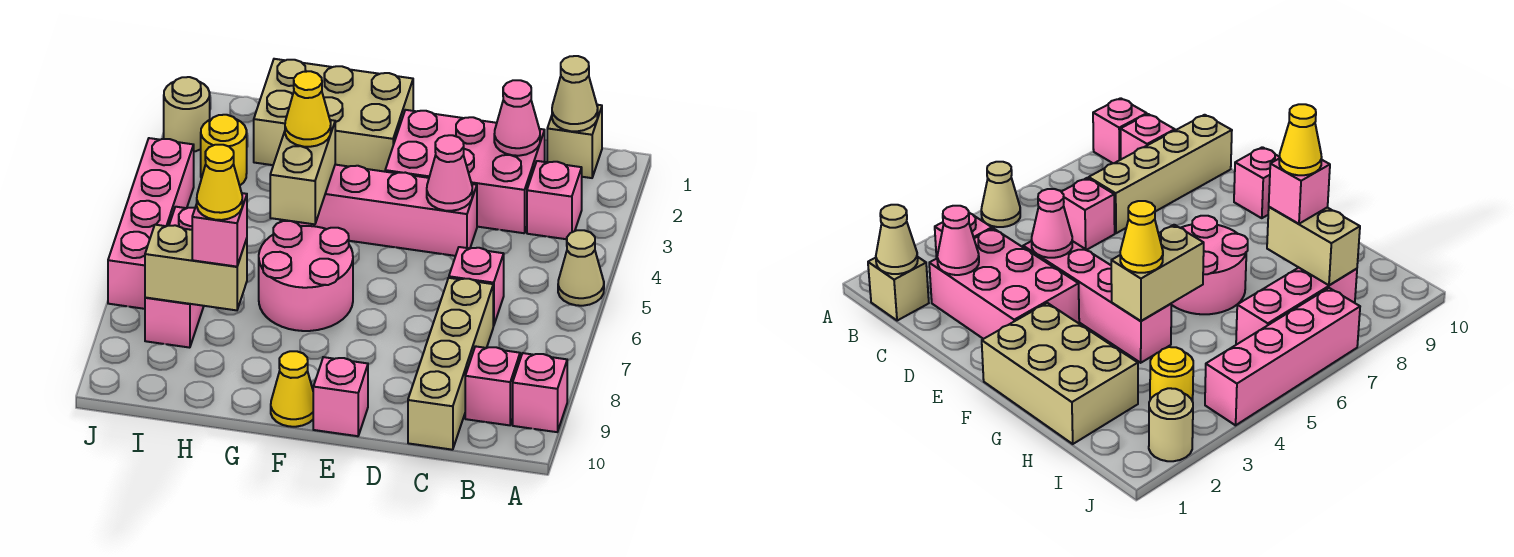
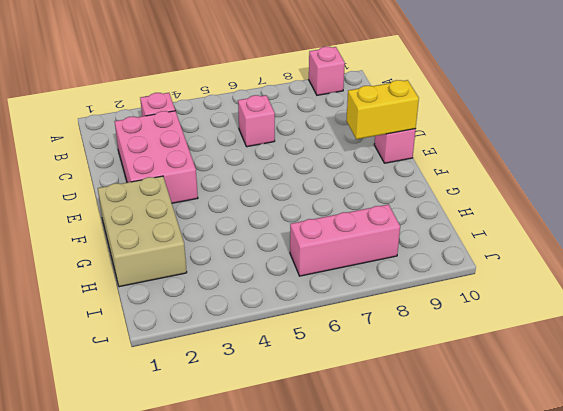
yellow 1x2 brick [346,80,419,139] -> none
none -> tan 1x1 cone [558,230,604,306]
none -> tan 1x1 brick [547,105,602,178]
none -> pink 1x1 brick [465,346,520,425]

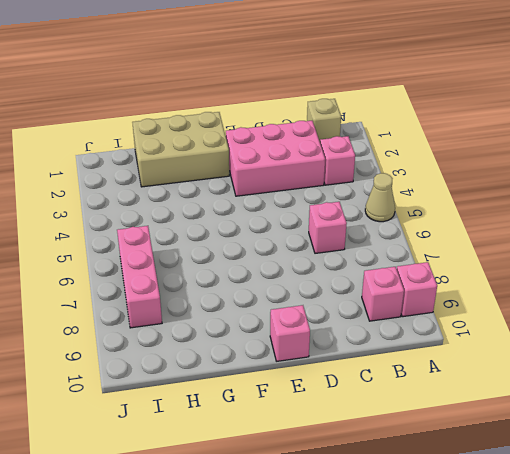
none -> tan 1x4 brick [408,278,493,450]
none -> pink 1x4 brick [280,165,477,256]
none -> pink 2x2 round brick [259,221,353,331]

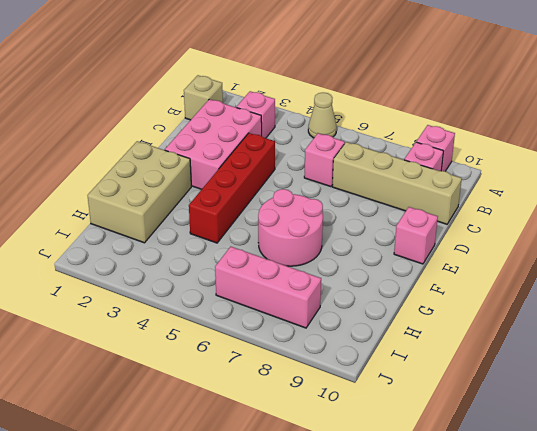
red 1x4 brick [189,133,275,243] -> pink 1x4 brick [280,165,477,256]
none -> yellow 1x1 cone [271,351,313,427]
none -> yellow 1x1 round brick [201,115,247,185]
none -> tan 1x1 round brick [164,77,210,152]

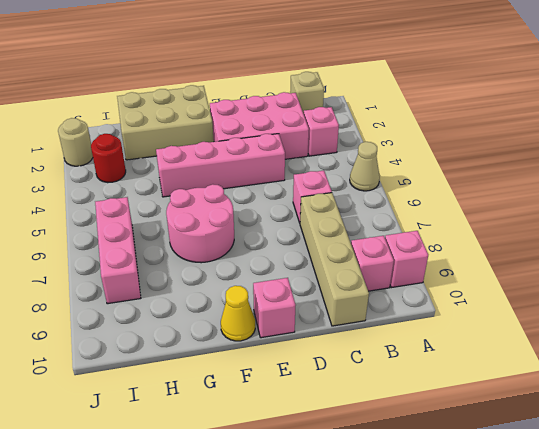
red 1x1 round brick [91,134,126,183] -> yellow 1x1 round brick [201,115,247,185]
none -> pink 1x4 brick [108,138,194,309]
none -> tan 1x1 cone [552,56,598,131]
none -> pink 1x1 cone [494,80,540,156]

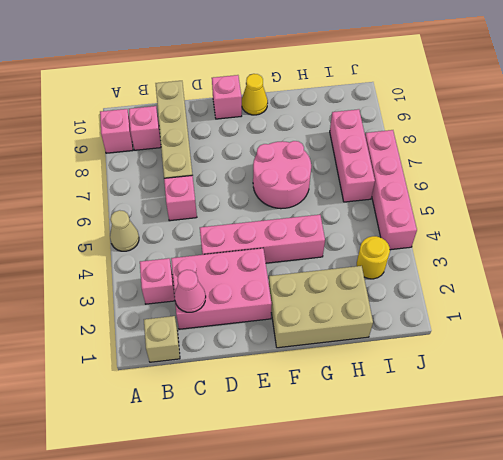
none -> tan 1x1 round brick [164,77,210,152]
none -> tan 1x1 cone [552,56,598,131]
none -> pink 1x1 cone [427,135,472,211]

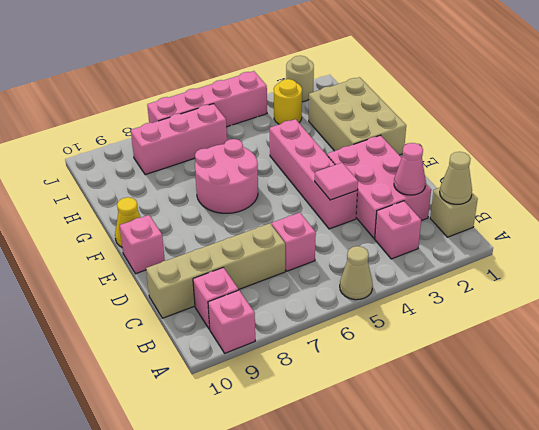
pink 1x1 tile [315,163,358,200] -> pink 1x1 cone [427,135,472,211]
none -> tan 1x2 brick [270,120,335,224]
none -> tan 1x2 brick [145,225,247,310]
none -> yellow 1x1 cone [285,71,331,147]

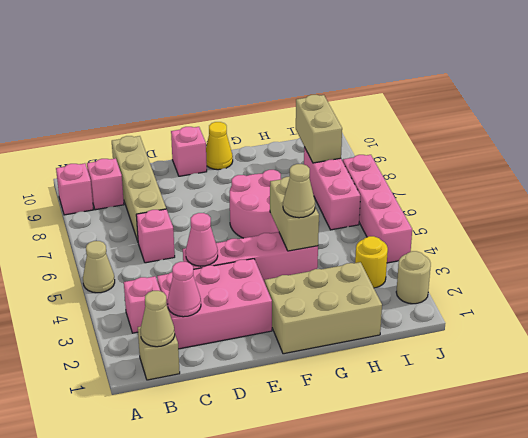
tan 1x1 cone [283,164,315,218] -> yellow 1x1 cone [285,71,331,147]
tan 1x2 brick [296,95,342,163] -> tan 1x2 brick turned to [145,225,247,310]
none -> pink 1x1 brick [192,193,247,267]
none -> yellow 1x1 cone [197,145,242,220]

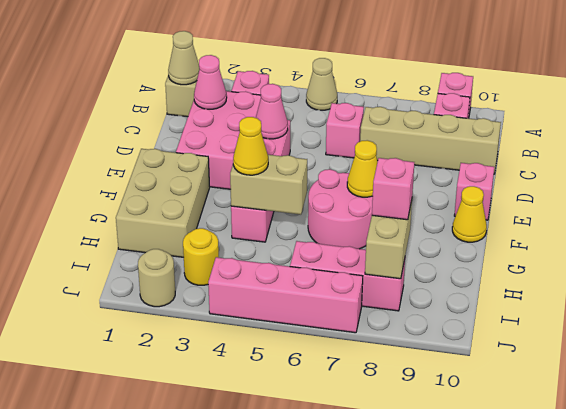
yellow 1x1 cone [347,140,378,197] -> yellow 1x1 cone moved to [197,145,242,220]

